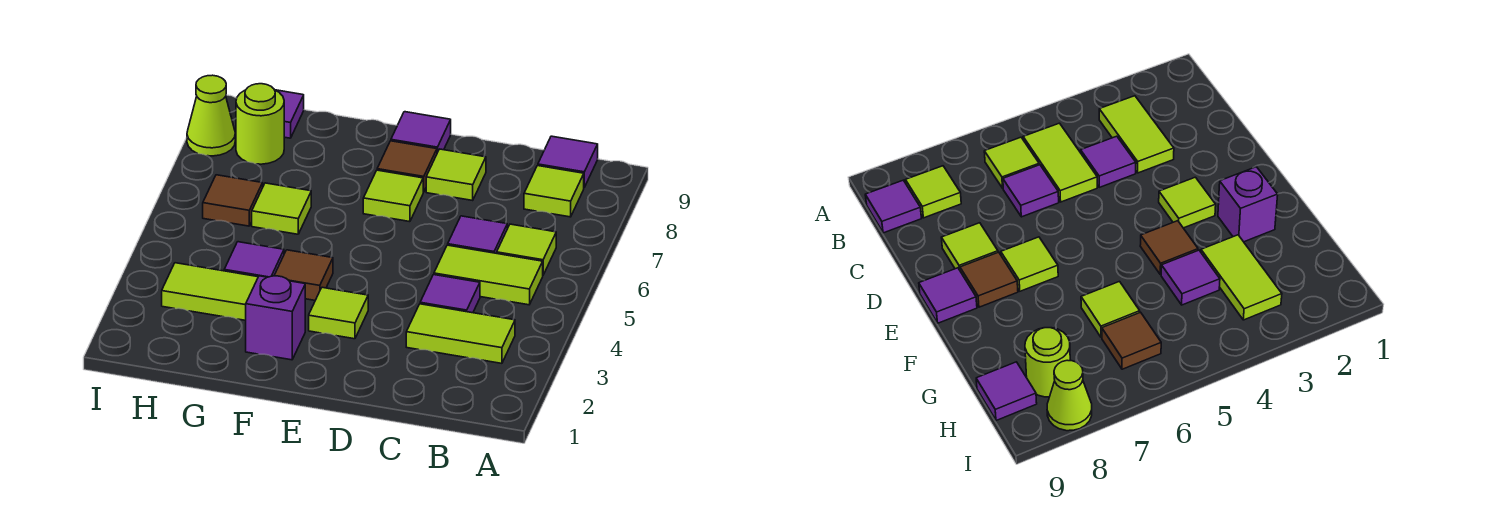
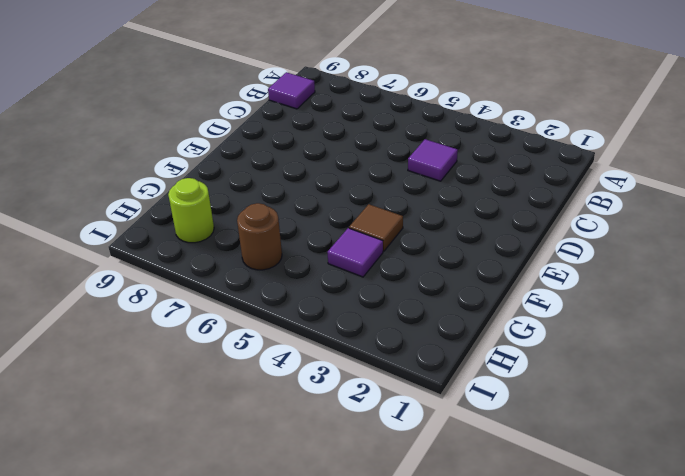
brown 1x1 round brick [237,203,282,270] -> brown 1x1 tile [203,175,263,226]
none -> lime 1x2 tile [406,304,515,363]
none -> lime 1x2 tile [434,245,543,305]
none -> lime 1x1 tile [497,224,556,275]

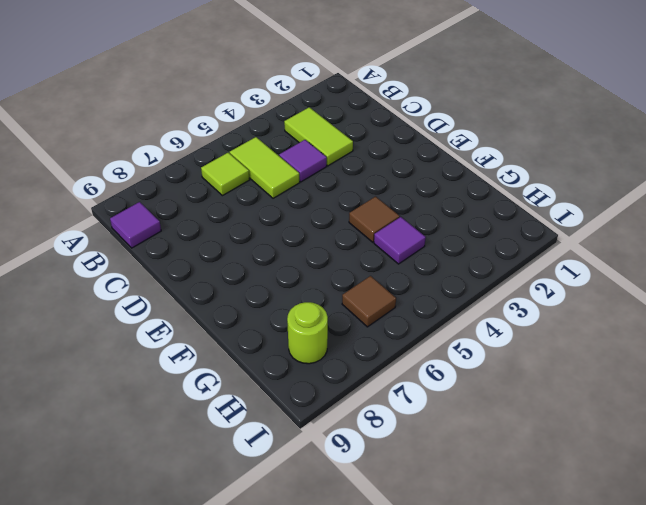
none -> lime 1x1 tile [524,166,584,217]
none -> purple 1x1 tile [448,216,507,253]
none -> lime 1x1 tile [426,149,486,200]

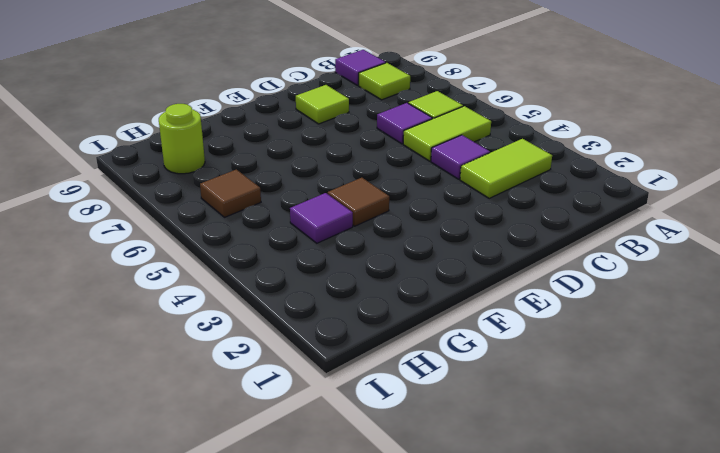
none -> lime 1x1 tile [309,287,368,339]
none -> lime 1x1 tile [363,170,423,222]
none -> brown 1x1 tile [377,141,437,192]

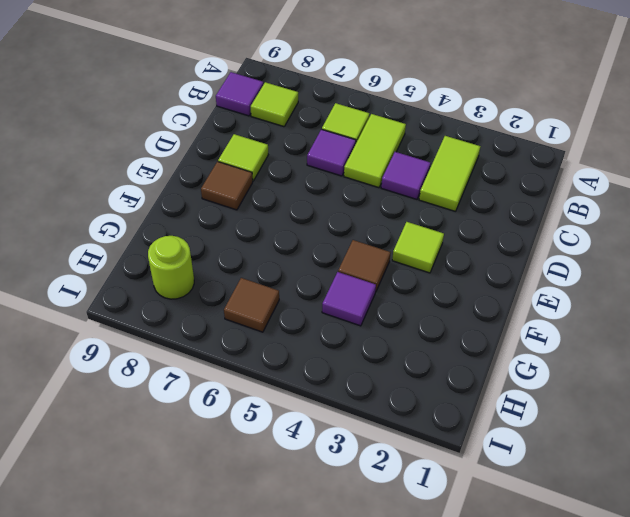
none -> lime 1x1 tile [363,170,423,222]
none -> purple 1x1 tile [391,112,451,153]
none -> purple 1x1 brick [246,276,305,360]

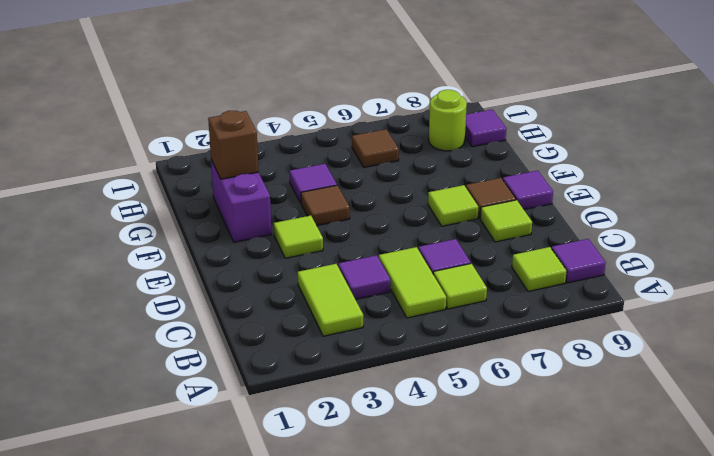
purple 1x2 brick [211,160,272,242] -> purple 1x1 brick [246,276,305,360]
brown 1x1 brick [208,111,259,179] -> none
none -> lime 1x2 tile [162,263,258,320]
none -> lime 1x1 tile [252,183,311,234]
none -> lime 1x1 cone [187,75,235,156]

